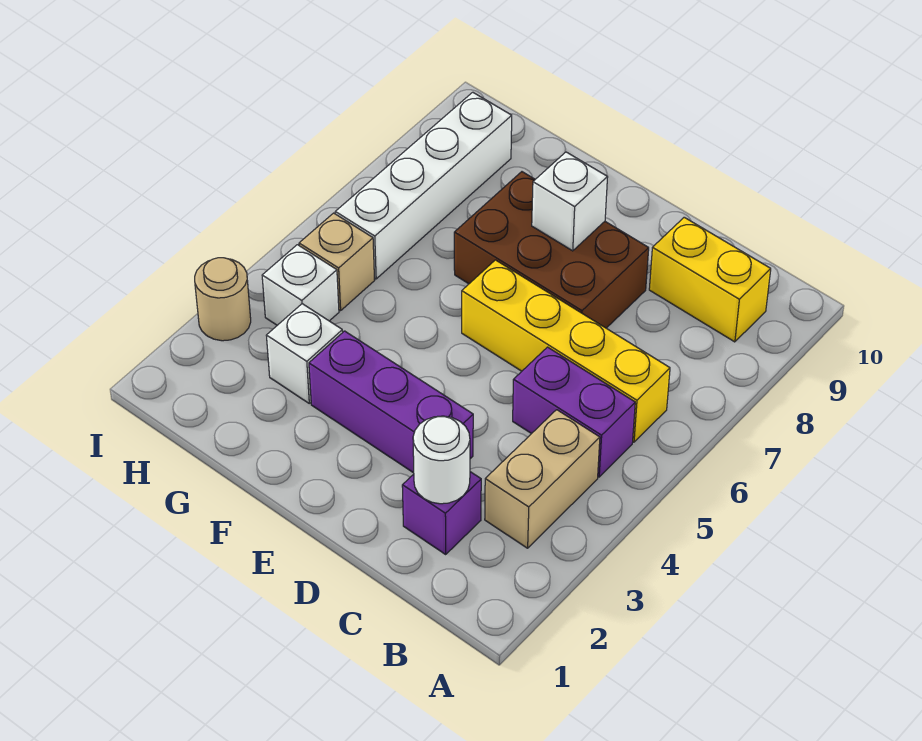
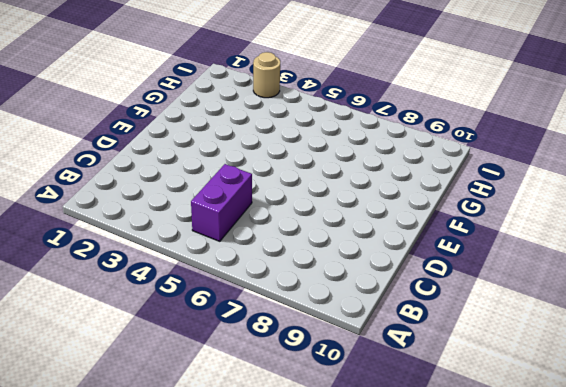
none -> tan 1x2 brick [485,410,600,548]
none -> yellow 1x4 brick [462,260,670,442]
none -> yellow 1x2 brick [649,217,771,342]

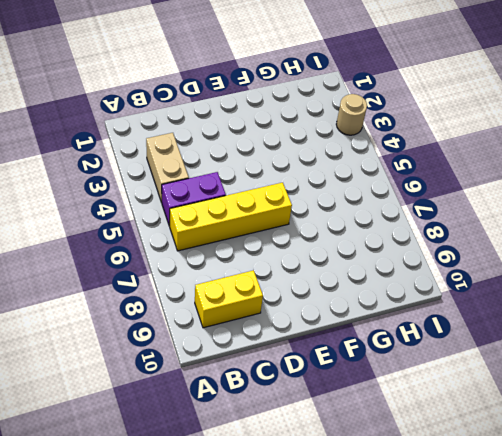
none -> purple 1x1 brick [402,472,481,554]
none -> purple 1x3 brick [309,331,473,473]
none -> brown 2x3 brick [454,172,649,328]

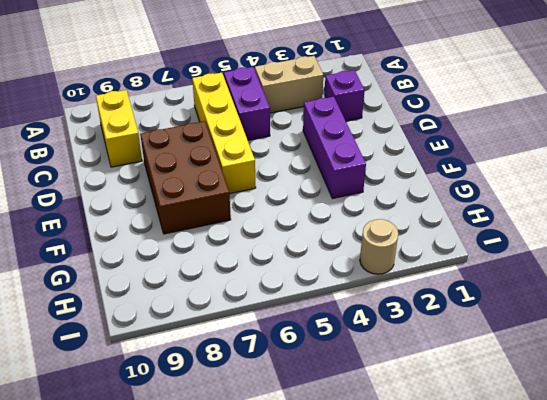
none -> white 1x1 brick [266,304,343,403]
none -> white 1x1 brick [262,245,339,325]
none -> tan 1x1 brick [299,213,375,311]

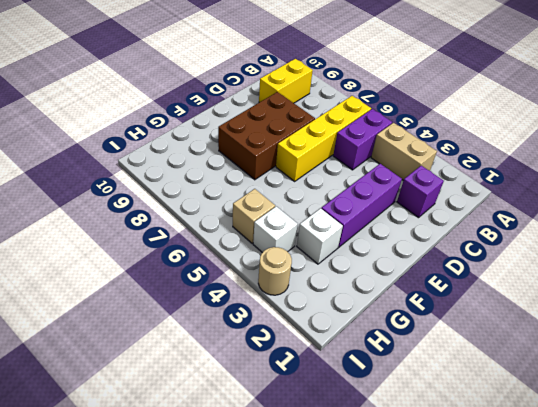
none -> white 1x4 brick [335,92,512,279]
none -> white 1x1 round brick [413,416,470,504]
none -> white 1x1 brick [532,152,608,251]

